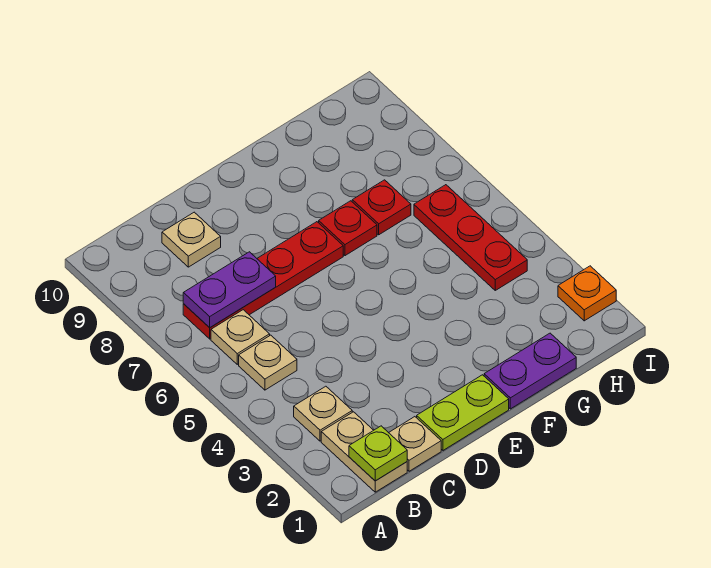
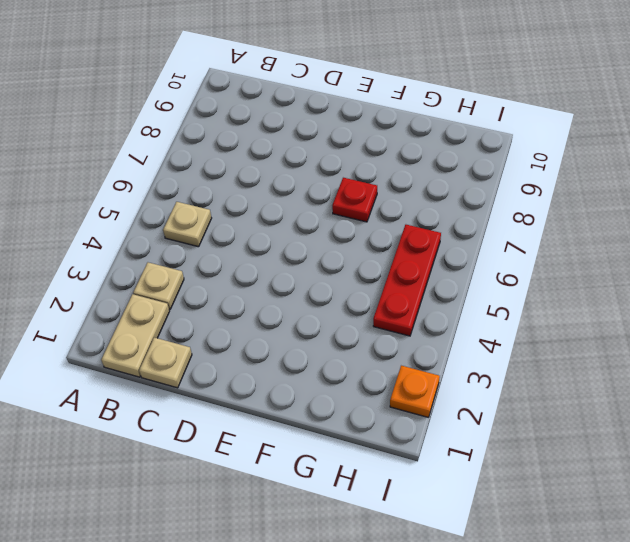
none -> tan 1x1 plate [211,310,270,364]
none -> red 1x4 plate [183,222,343,339]
none -> tan 1x1 plate [162,212,221,267]

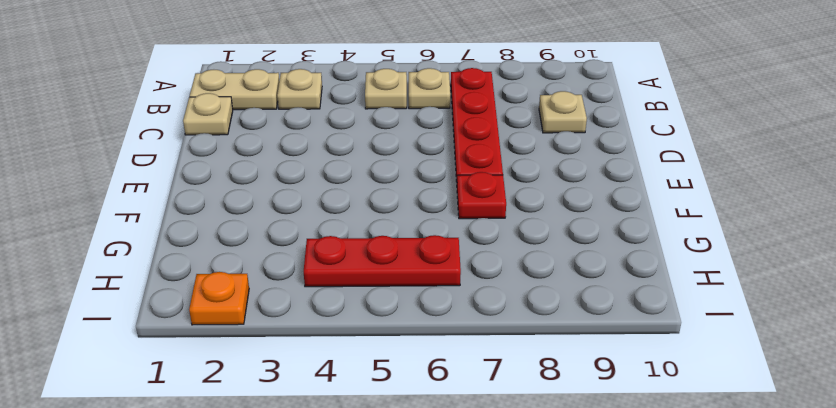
none -> lime 1x2 plate [417,375,509,450]
none -> purple 1x2 plate [484,333,576,409]
none -> red 1x1 plate [352,180,411,235]

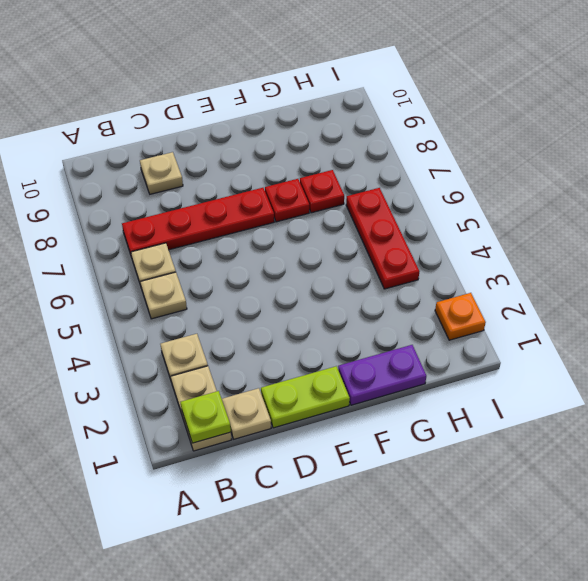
none -> purple 1x2 plate [183,252,276,328]

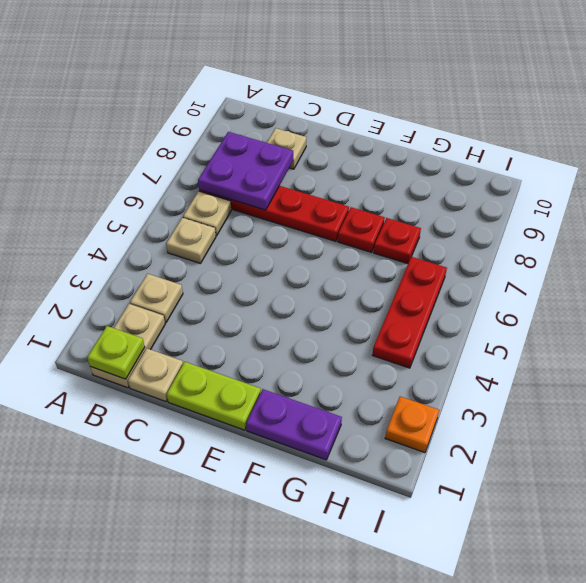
purple 2x2 plate [198,132,293,210] -> purple 1x2 plate [183,252,276,328]

